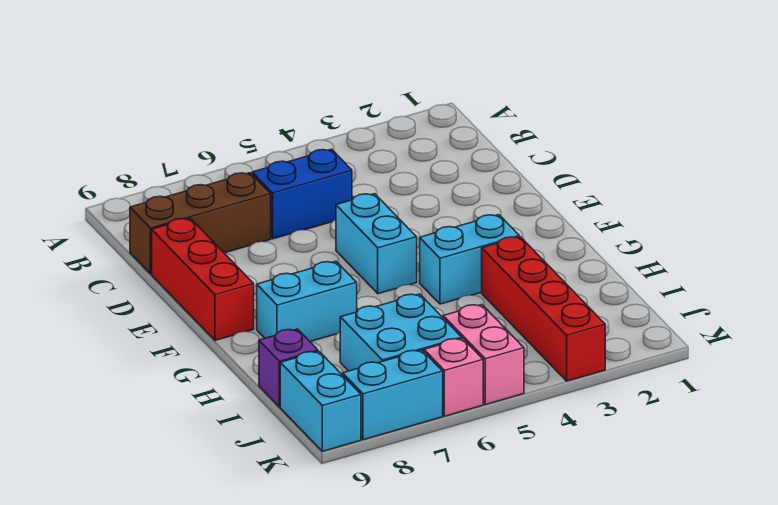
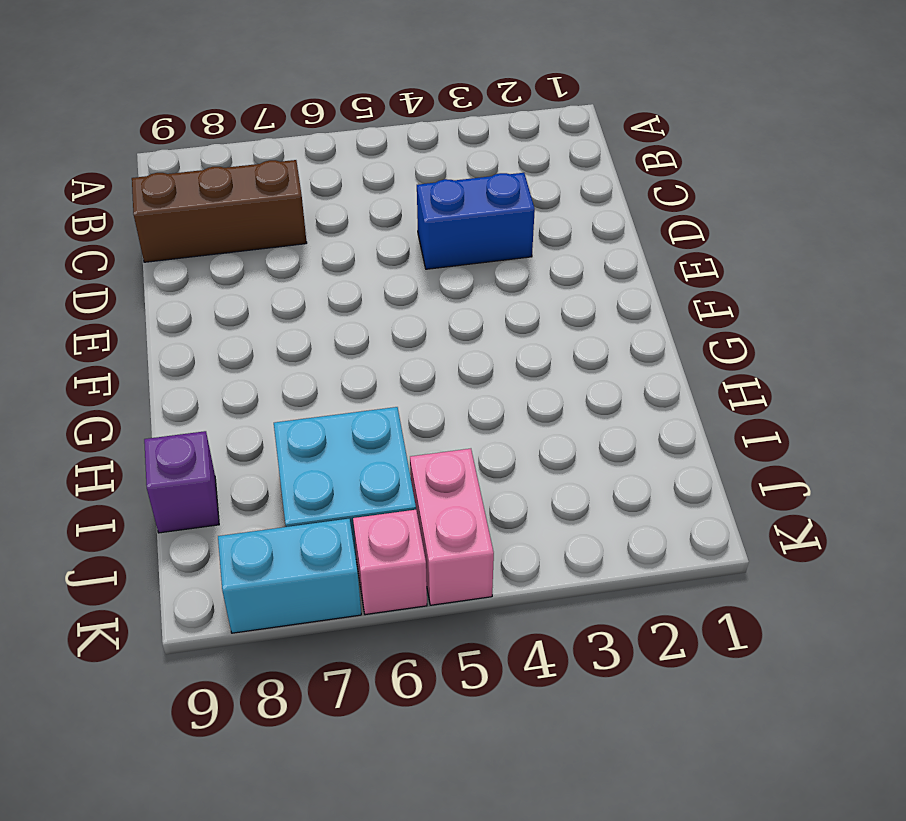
blue 1x2 brick [417,173,535,269] -> blue 1x2 brick moved to [252,149,352,239]
none -> red 1x3 brick [152,218,254,340]
none -> cyan 1x2 brick [336,194,417,294]
none -> cyan 1x2 brick [420,215,519,304]

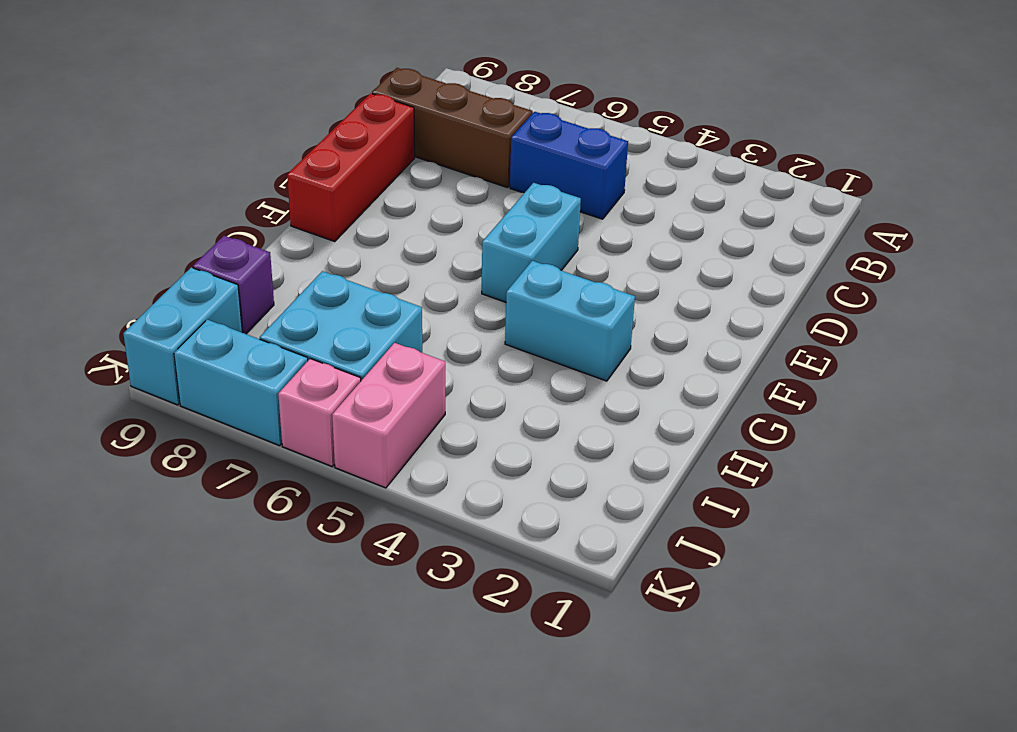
none -> cyan 1x2 brick [257,261,357,342]
none -> red 1x4 brick [482,237,605,381]

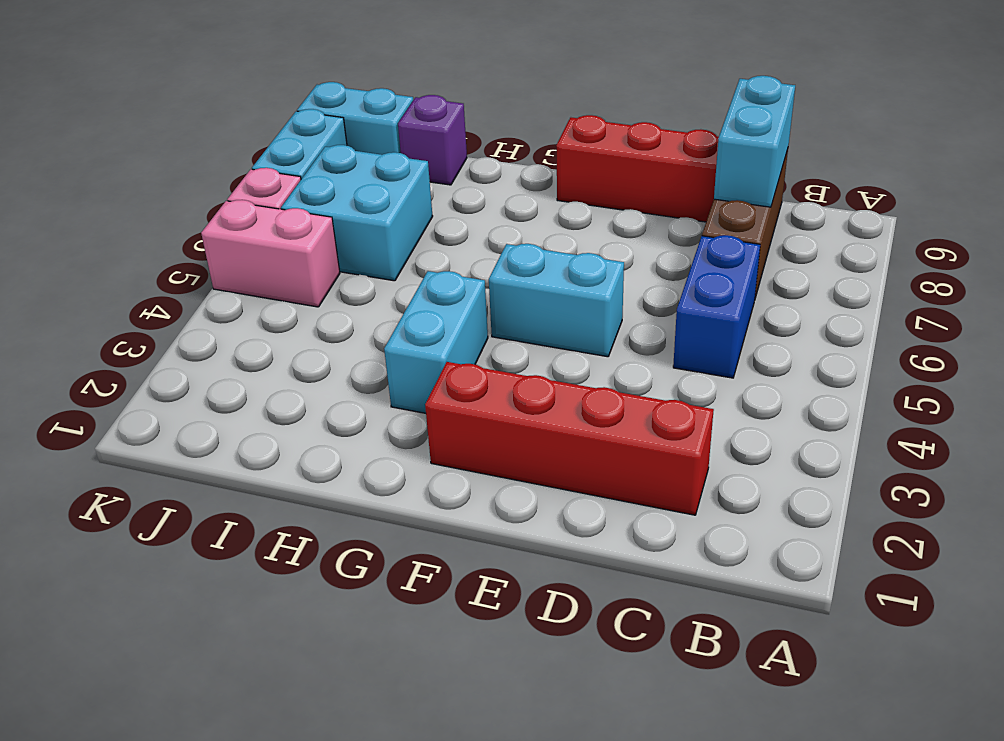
red 1x4 brick [425,362,714,515] -> red 1x4 brick moved to [482,237,605,381]
cyan 1x2 brick [714,76,795,207] -> cyan 1x2 brick moved to [257,261,357,342]

